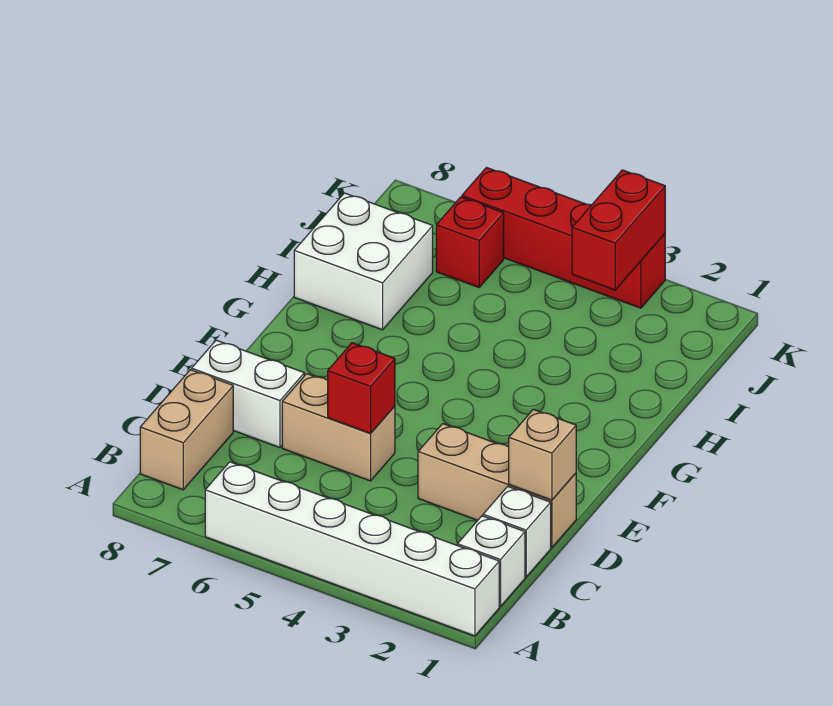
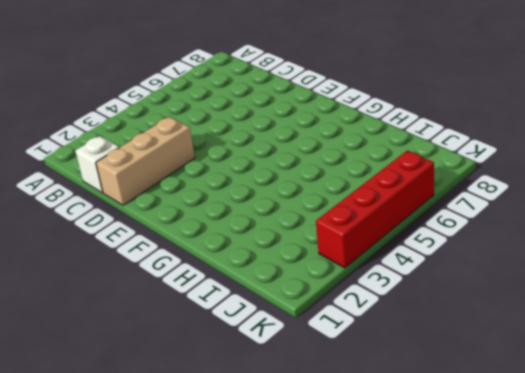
none -> white 1x6 brick [205,462,499,636]
none -> white 1x1 brick [457,516,525,606]
none -> tan 1x2 brick [140,370,233,490]

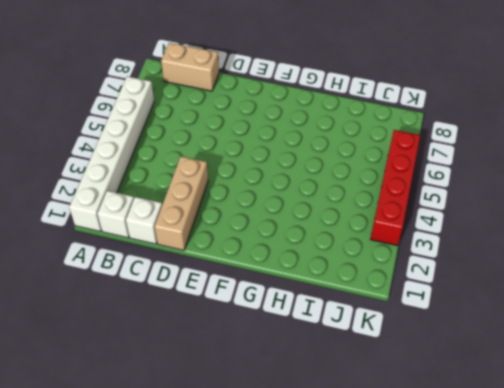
none -> tan 1x2 brick [282,374,395,481]
none -> white 1x2 brick [192,340,304,448]
none -> white 2x2 brick [294,193,433,330]

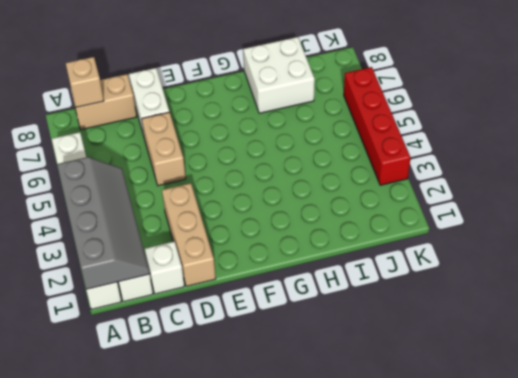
grey 2x4 slope [57,157,150,289] -> none
tan 1x1 brick [66,57,104,107] -> tan 1x1 brick moved to [509,409,576,500]
none -> red 1x1 brick [436,197,504,287]
none -> red 1x1 brick [328,343,395,433]
none -> red 1x2 brick [572,170,665,290]

